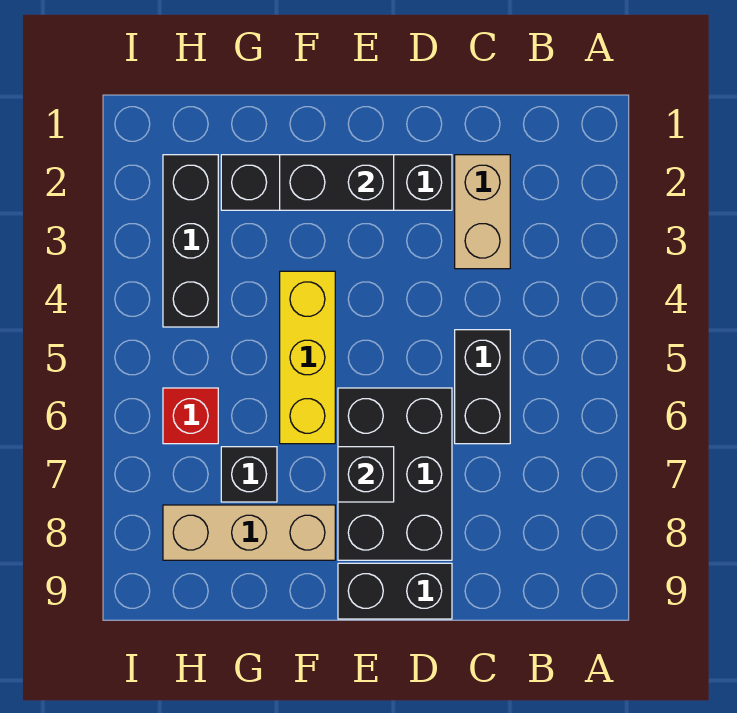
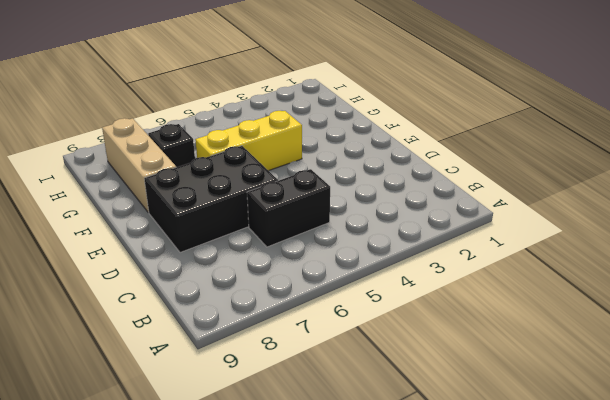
none -> tan 1x2 brick [455,155,510,269]
none -> black 1x4 brick [221,155,452,210]
none -> black 1x2 brick [338,563,452,619]

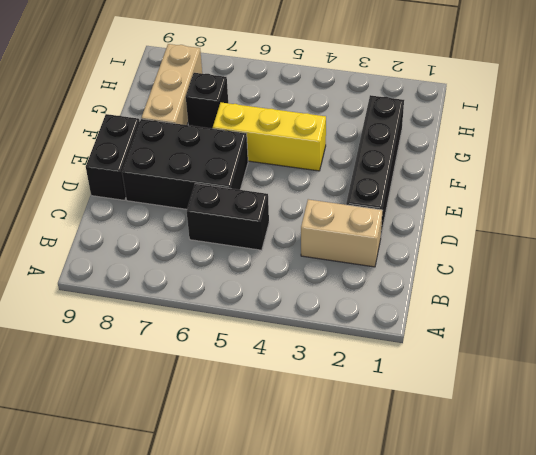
none -> black 1x3 brick [163,155,218,327]
none -> red 1x1 brick [163,388,218,444]
none -> black 1x2 brick [280,155,394,210]

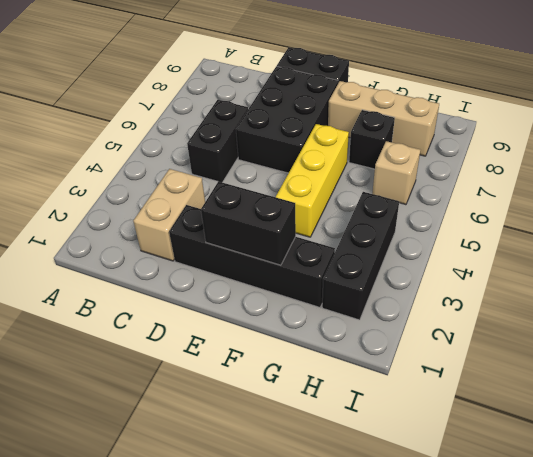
tan 1x1 brick [372,141,420,205] -> red 1x1 brick [163,388,218,444]
none -> black 1x1 brick [338,447,394,502]

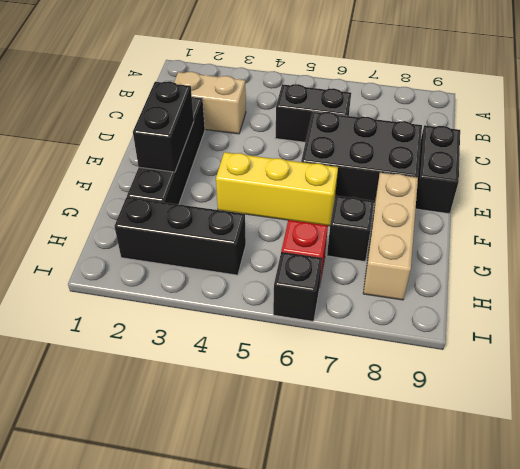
black 1x1 brick [273,252,322,321] -> black 1x1 brick moved to [338,447,394,502]

